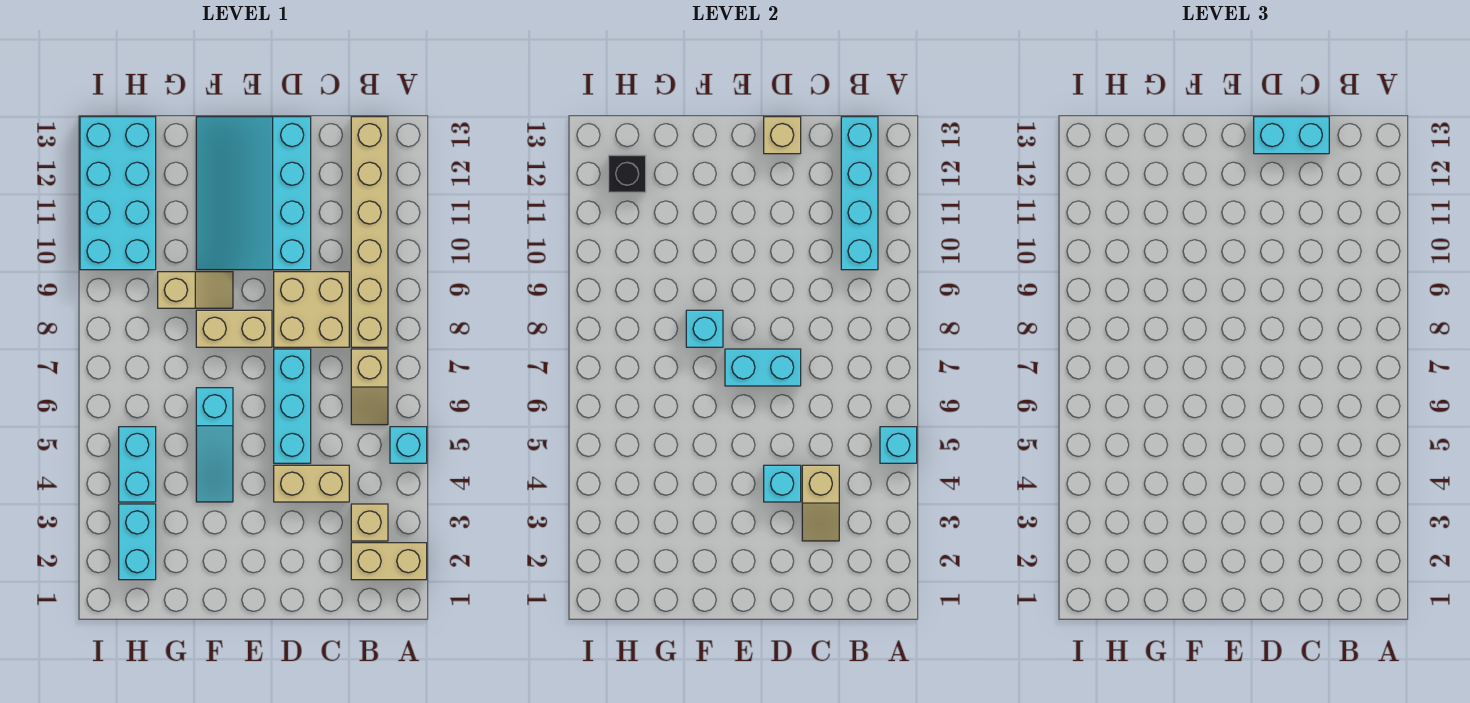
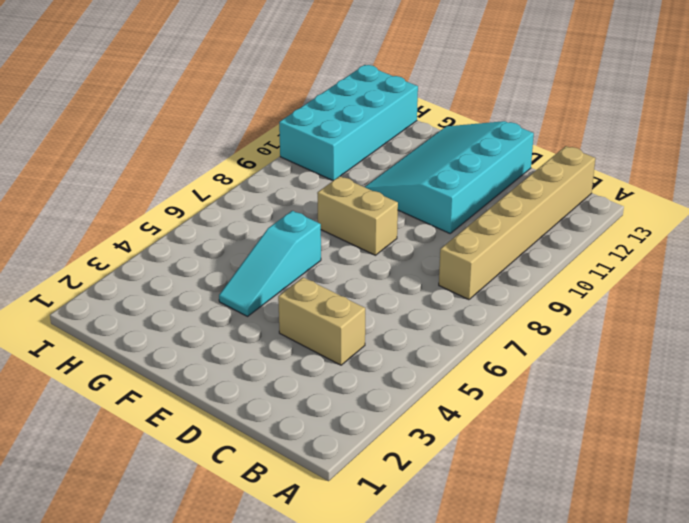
none -> tan 1x2 brick [351,543,427,580]
none -> cyan 1x1 brick [390,427,427,463]
none -> tan 1x1 brick [351,504,388,541]

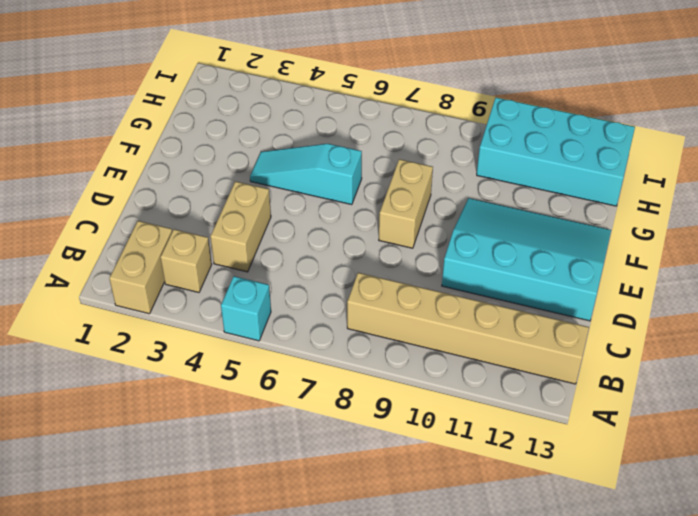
none -> tan 1x2 slope [351,349,388,425]
none -> tan 2x2 brick [274,272,349,347]
none -> cyan 1x3 brick [274,349,311,463]

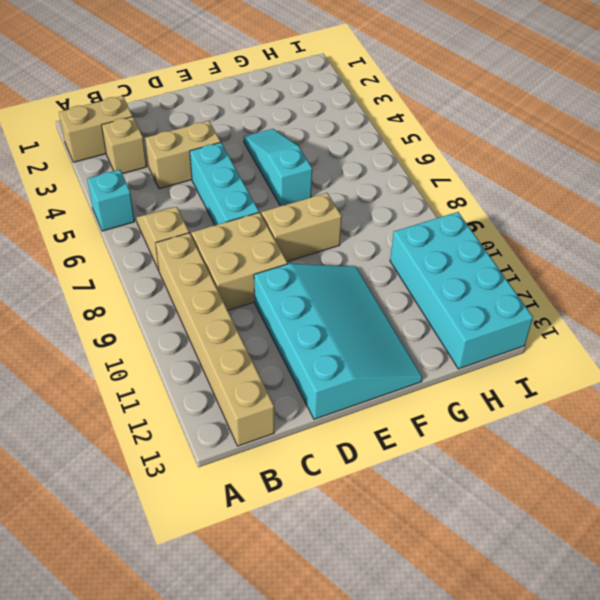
none -> tan 1x2 slope [158,272,233,308]
none -> cyan 1x2 brick [119,504,156,580]
none -> cyan 1x2 brick [119,427,156,502]

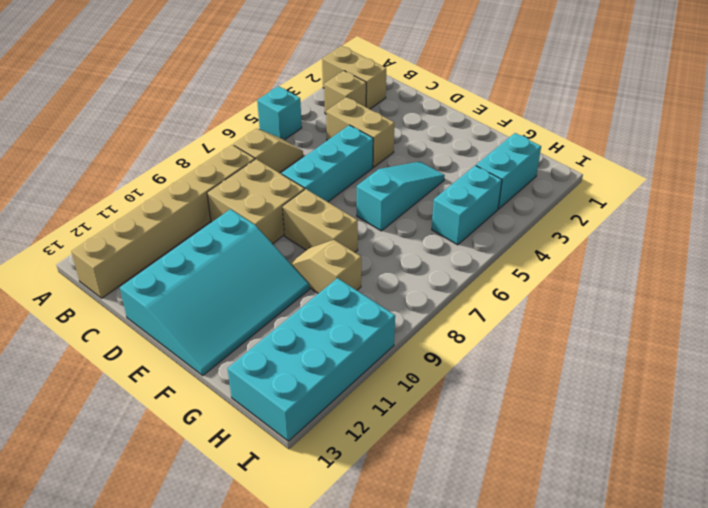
none -> cyan 1x1 brick [880,427,917,463]
none -> cyan 1x4 brick [841,117,878,270]
none -> tan 1x2 slope [802,465,839,541]

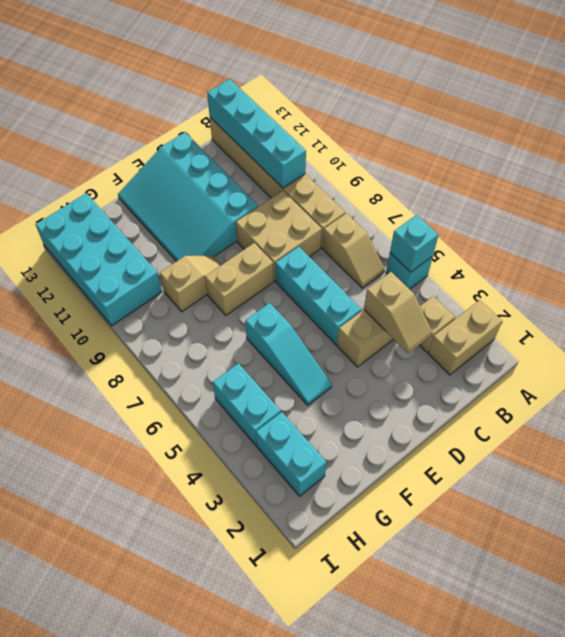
none -> cyan 1x1 brick [764,465,801,502]
none -> cyan 1x2 brick [725,349,801,386]
none -> tan 1x1 brick [764,117,801,154]

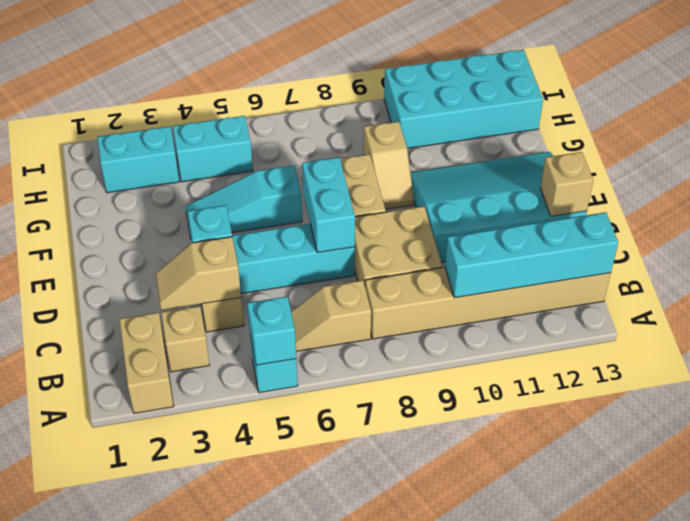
none -> cyan 1x1 brick [686,310,723,347]
none -> black 1x1 brick [609,155,646,192]
none -> cyan 1x2 brick [1254,117,1329,154]

